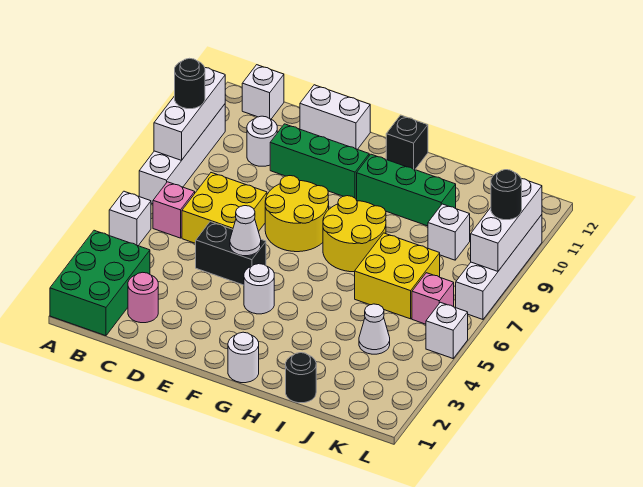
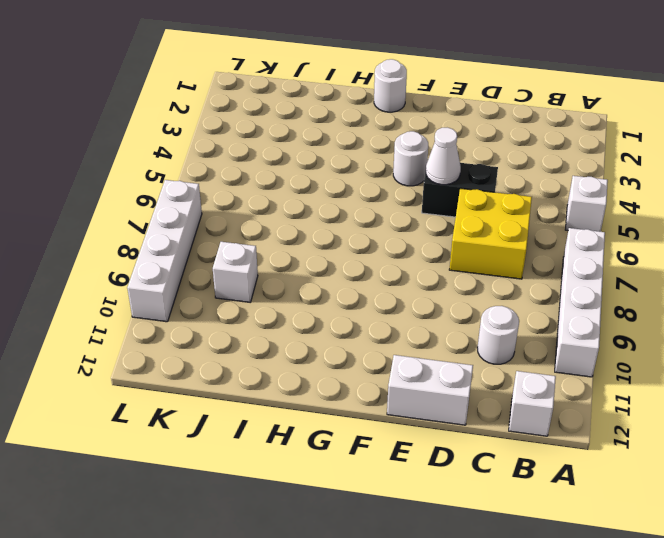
none -> green 2x3 brick [50,230,150,336]
none -> pink 1x1 brick [153,182,195,238]
none -> pink 1x1 round brick [128,272,158,323]

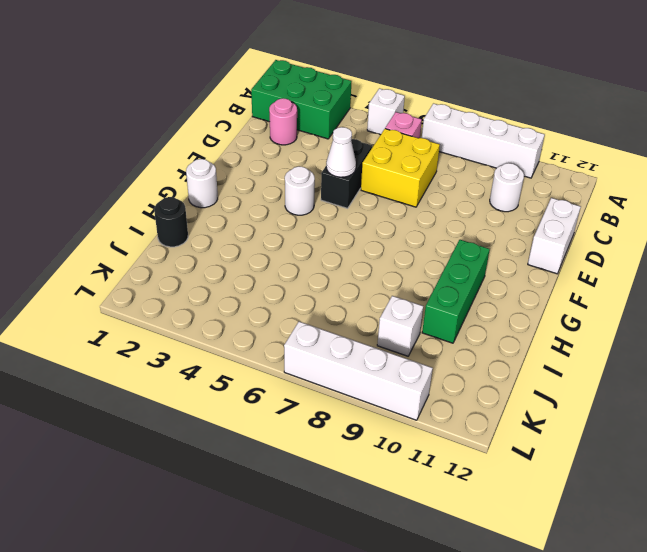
none -> white 1x1 brick [242,65,284,119]
none -> green 1x3 brick [270,124,369,199]
none -> yellow 2x2 round brick [265,176,329,252]

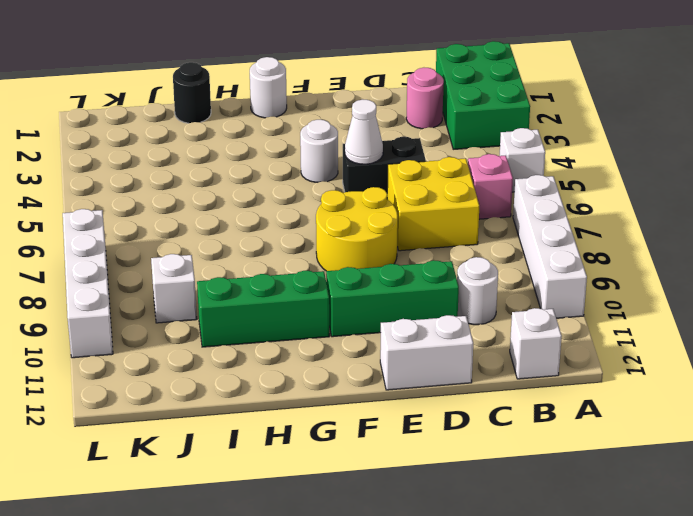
none -> yellow 2x2 round brick [323,196,386,272]
none -> black 1x1 brick [386,115,428,170]
none -> yellow 2x2 brick [355,233,440,319]

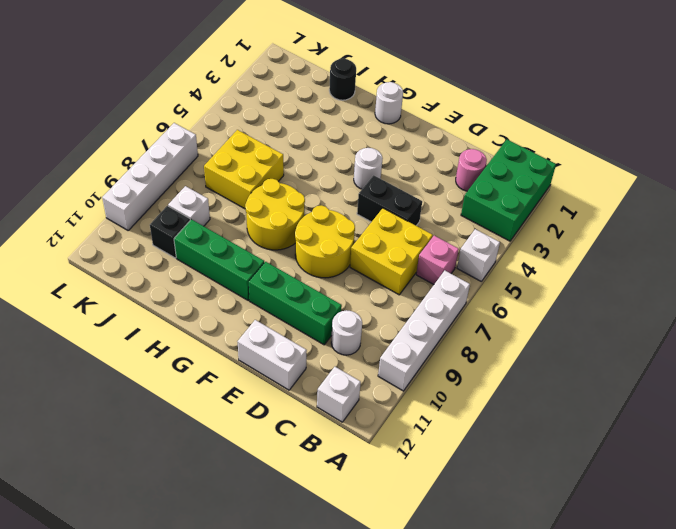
black 1x1 brick [150,206,190,258] -> black 1x1 brick moved to [386,115,428,170]
none -> white 1x1 cone [359,304,390,354]
none -> pink 1x1 brick [412,273,454,324]
none -> white 1x1 brick [426,302,468,358]

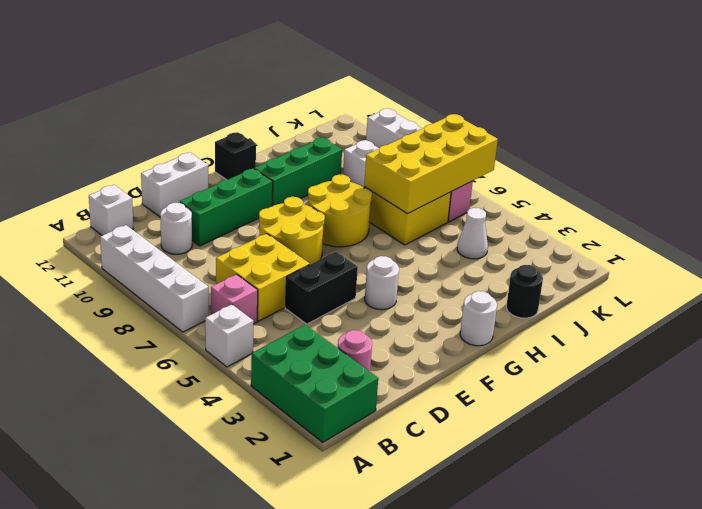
yellow 2x4 brick [364,114,498,214] -> none
none -> white 1x1 brick [426,302,468,358]
none -> white 1x3 brick [154,68,225,161]
none -> white 1x1 cone [230,206,261,256]

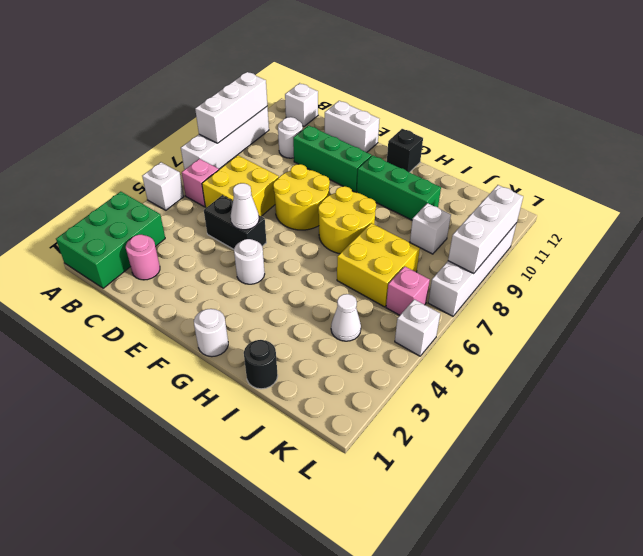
none -> black 1x1 round brick [175,58,205,109]
none -> black 1x1 round brick [491,170,522,220]

